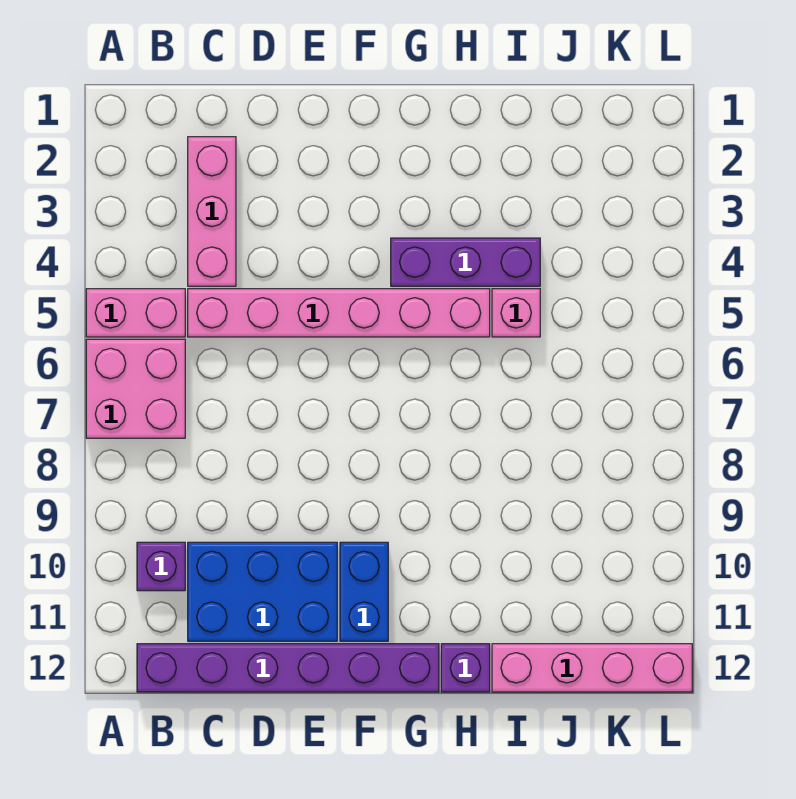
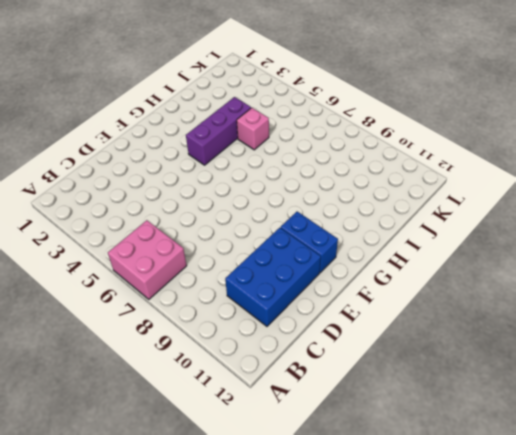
none -> pink 1x2 brick [86,289,185,337]
none -> purple 1x1 brick [137,542,185,591]
none -> purple 1x6 brick [137,644,439,692]

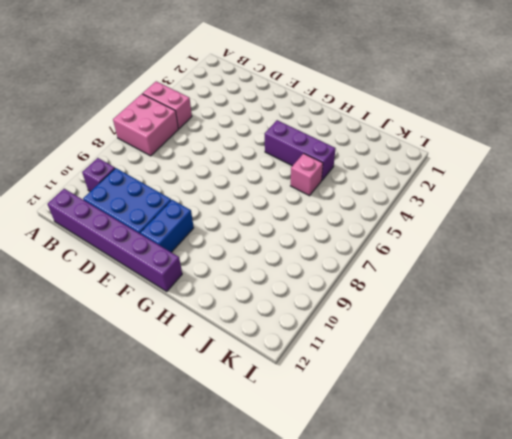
none -> pink 1x3 brick [188,137,236,286]
none -> pink 1x6 brick [188,289,490,337]
none -> purple 1x1 brick [441,644,490,692]

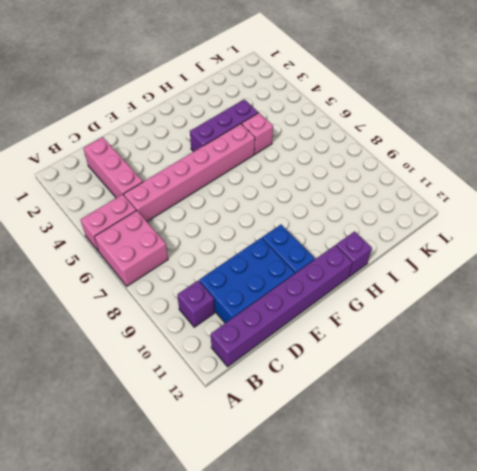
none -> pink 1x4 brick [492,644,692,692]

